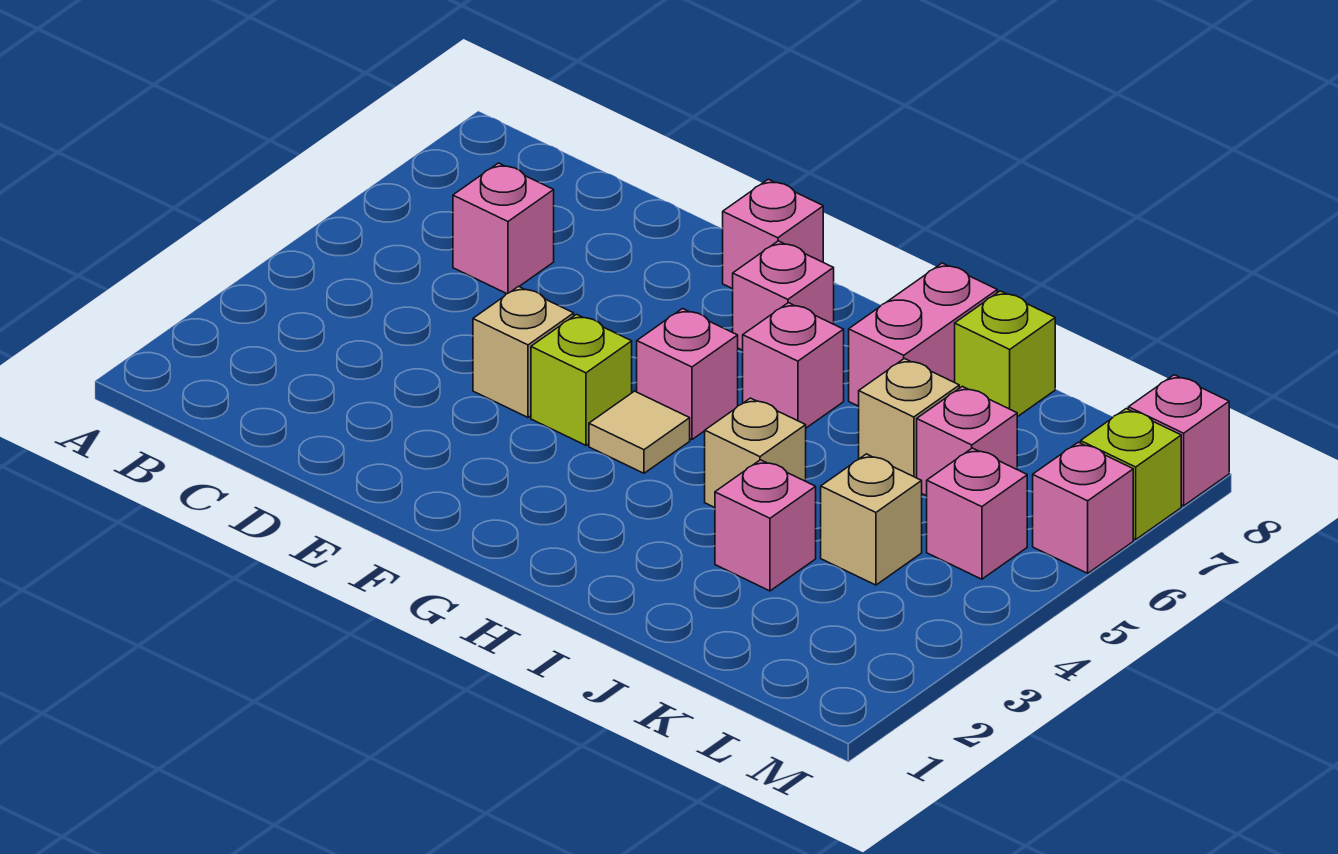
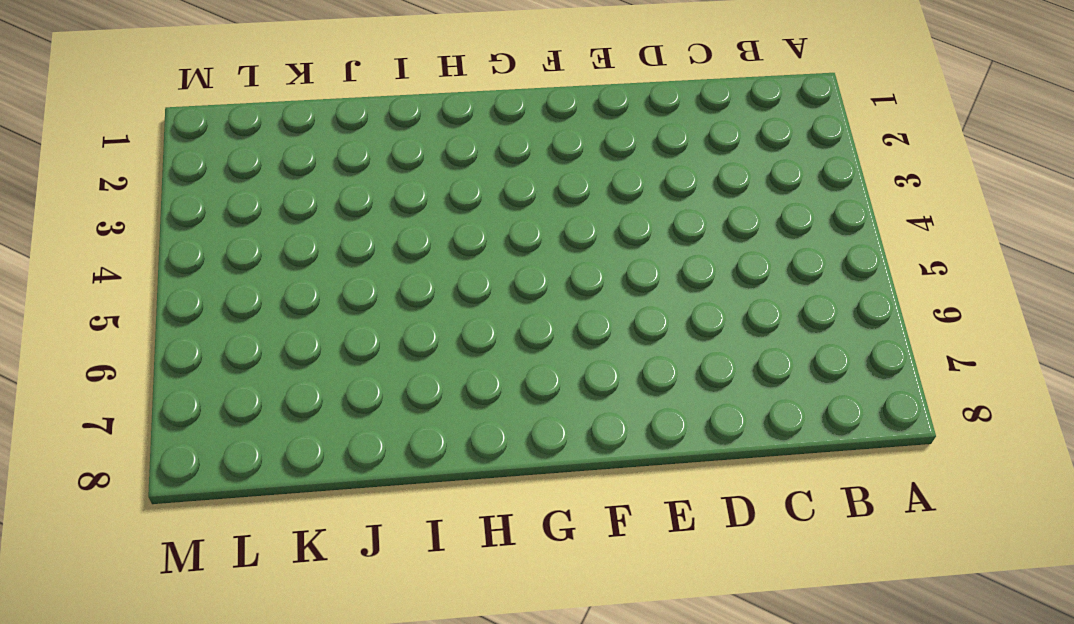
none -> pink 1x1 brick [453,163,554,294]
none -> tan 1x1 brick [473,286,574,417]
none -> lime 1x1 brick [531,314,632,445]

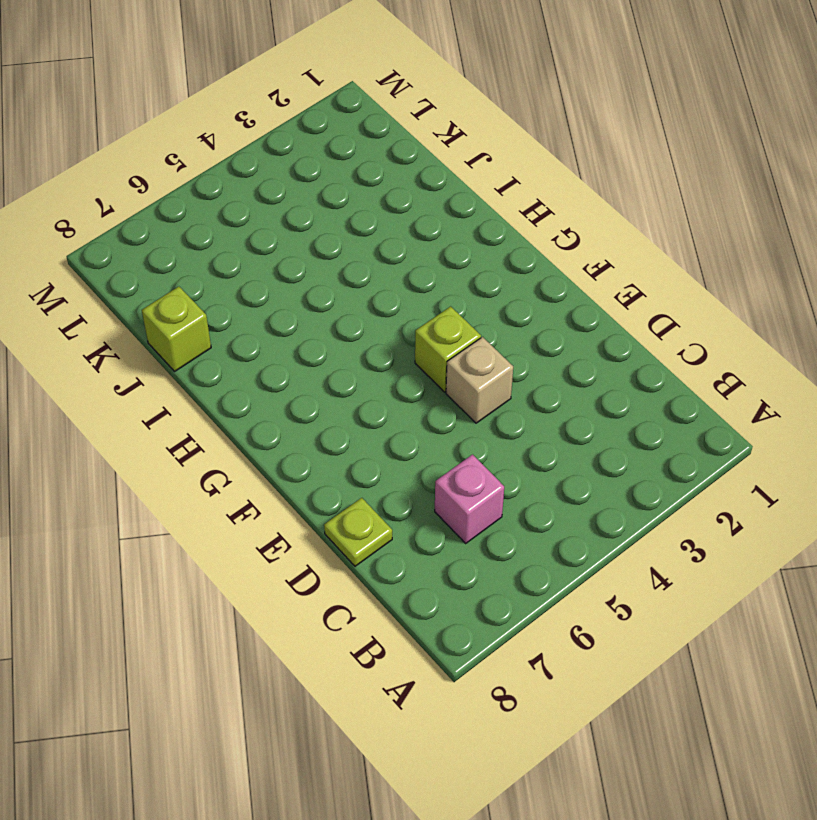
lime 1x1 plate [324,498,392,566] -> none
none -> pink 1x1 brick [722,179,823,289]
none -> tan 1x1 tile [589,391,690,473]
none -> pink 1x1 brick [637,309,738,440]

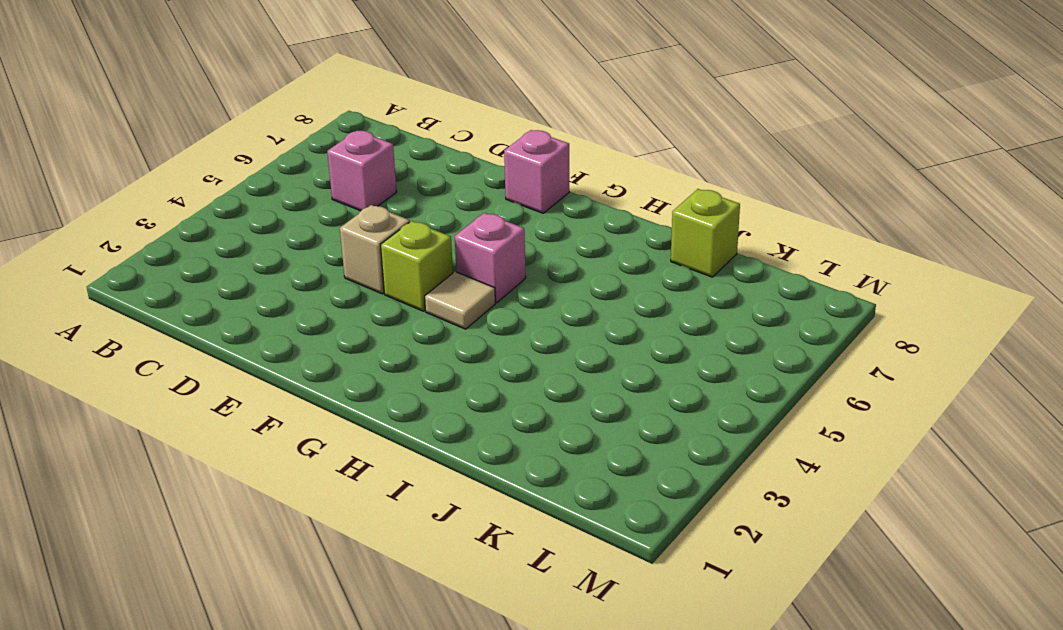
none -> pink 1x1 brick [733,241,834,350]
none -> pink 1x1 brick [743,303,844,428]
none -> tan 1x1 brick [705,398,806,507]

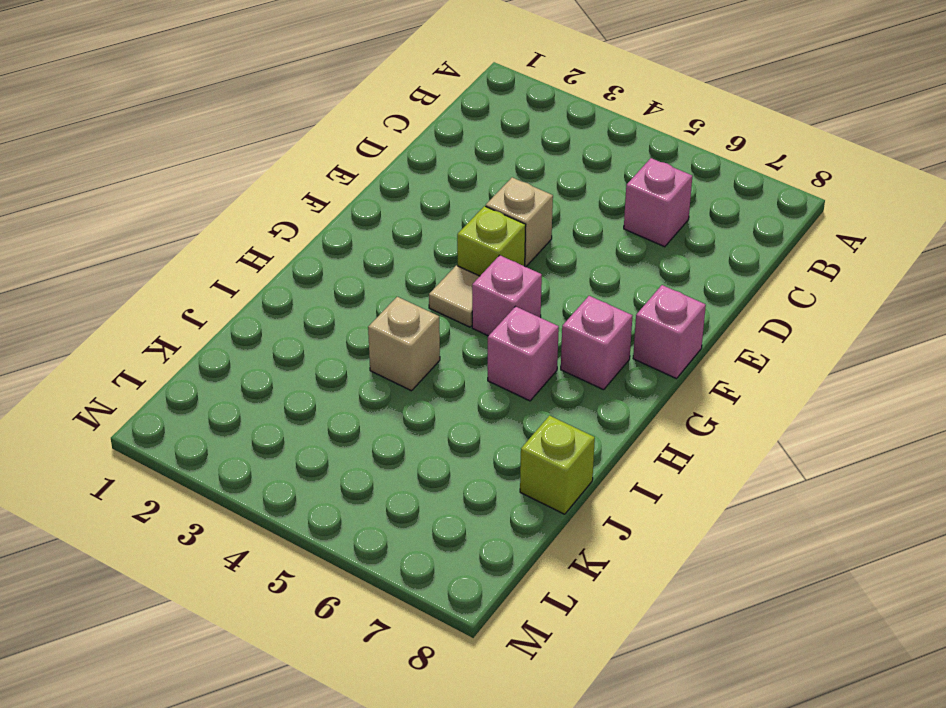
none -> pink 1x2 brick [849,263,997,406]
none -> pink 1x1 brick [715,460,816,591]
none -> tan 1x1 brick [859,359,959,478]

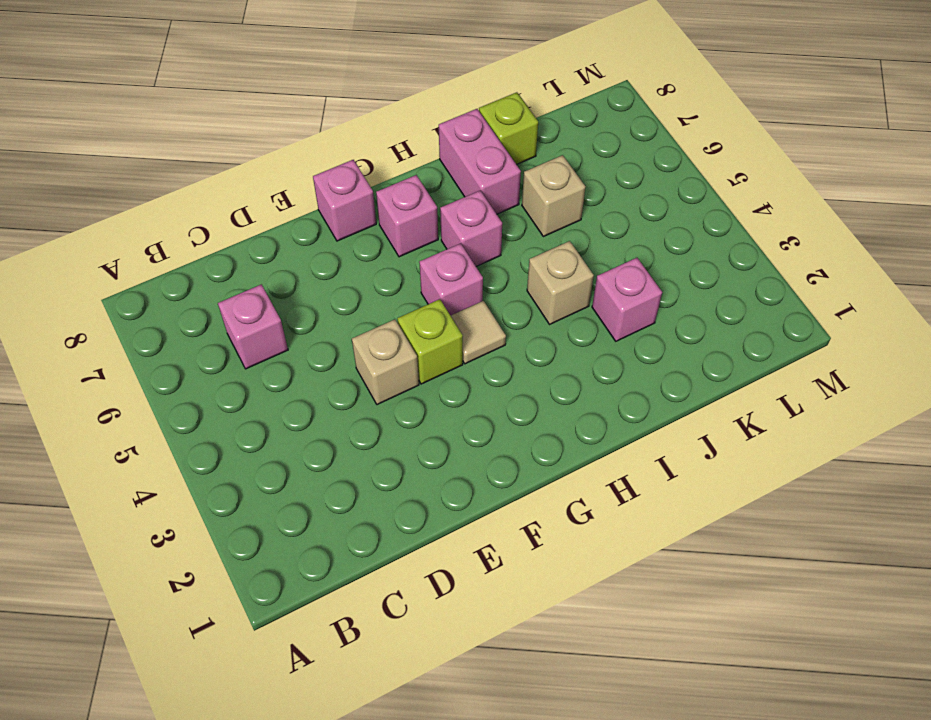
none -> tan 1x1 brick [821,454,922,585]
none -> pink 1x1 brick [917,386,1017,496]
none -> pink 1x1 brick [927,448,1027,579]

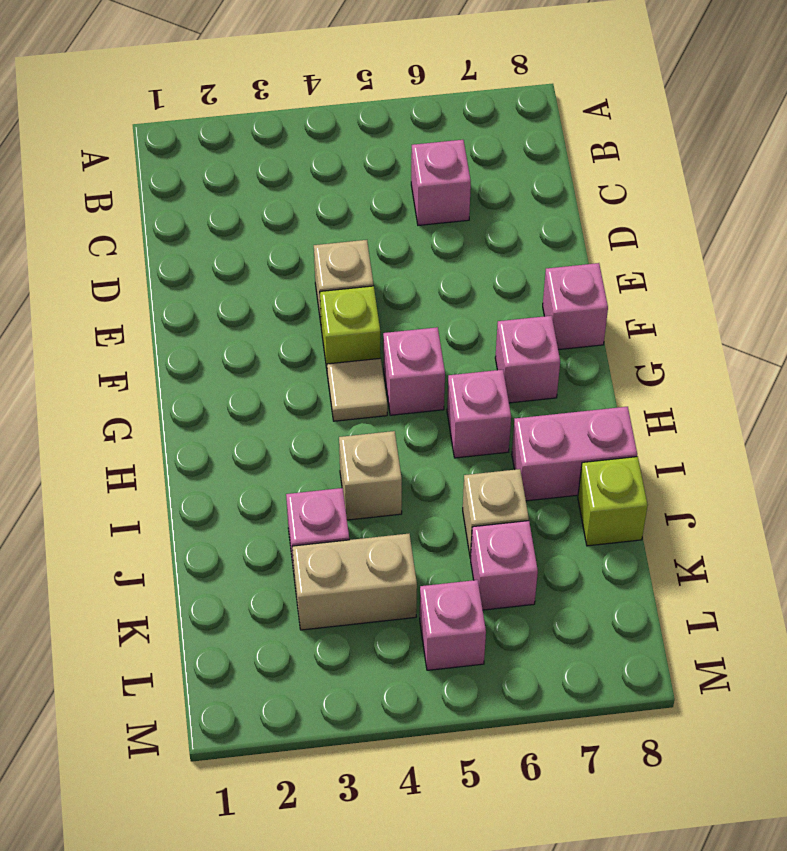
tan 1x2 brick [292,534,417,630] -> tan 1x1 brick [821,454,922,585]
none -> pink 1x1 brick [1033,442,1133,573]
none -> lime 1x1 brick [1081,409,1181,540]
none -> pink 1x1 brick [1128,375,1229,506]

